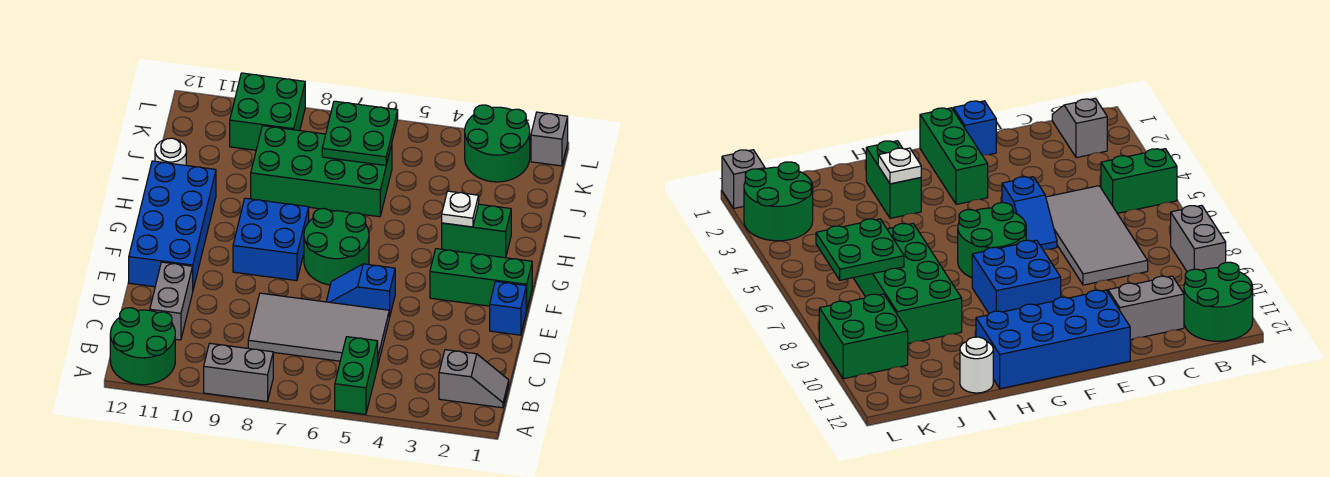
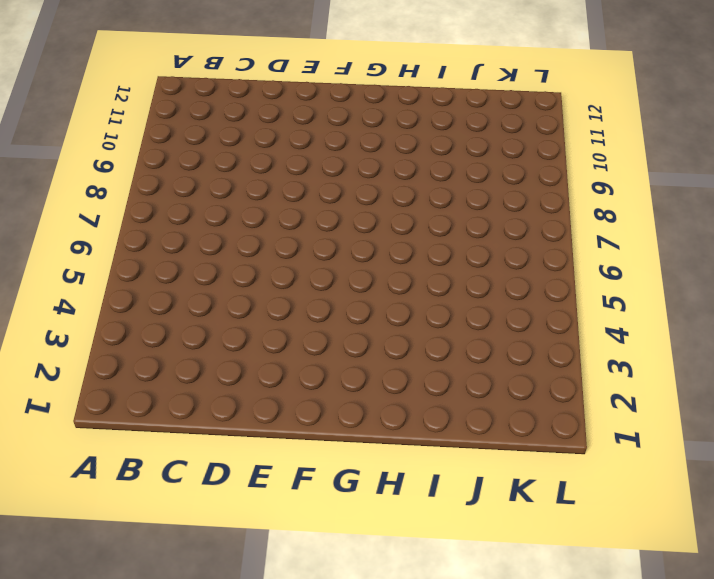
none -> green 1x2 brick [335,337,378,415]
none -> grey 1x2 brick [204,343,273,401]
none -> green 2x2 round brick [110,308,175,385]

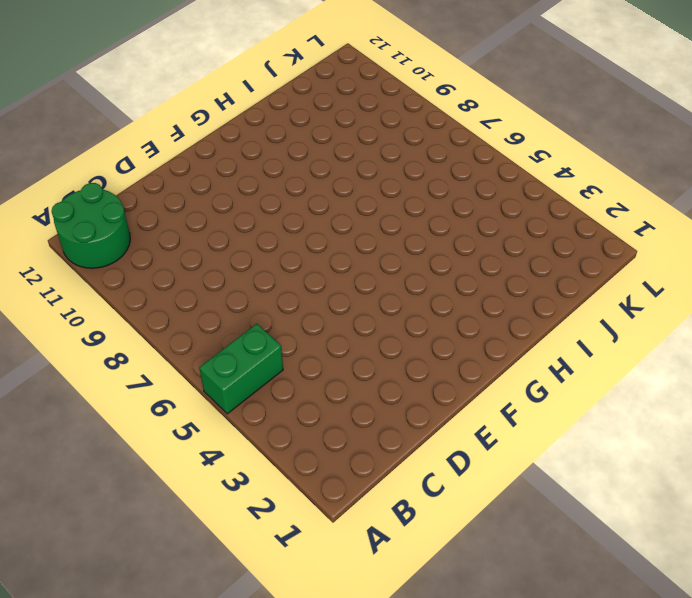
none -> grey 1x2 brick [204,343,273,401]
none -> grey 1x2 slope [439,350,509,408]
none -> grey 2x4 tile [248,293,389,364]

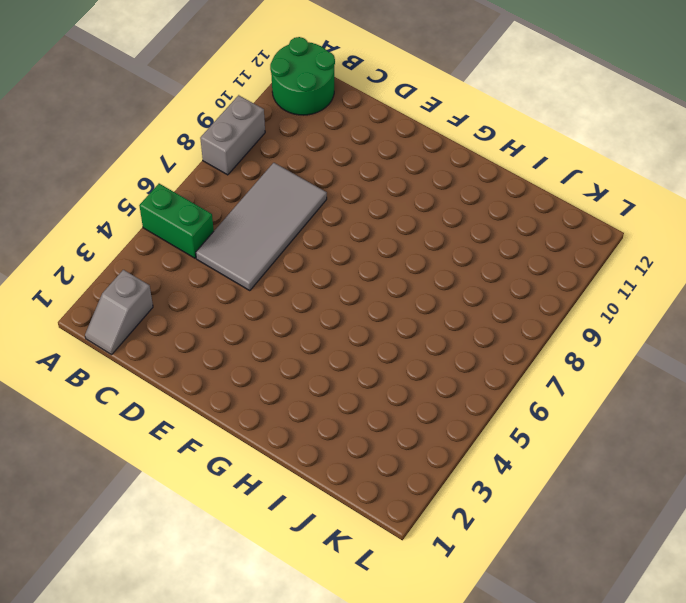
none -> grey 1x2 brick [150,262,193,340]
none -> blue 1x1 brick [490,281,526,335]
none -> blue 1x2 slope [326,264,395,318]

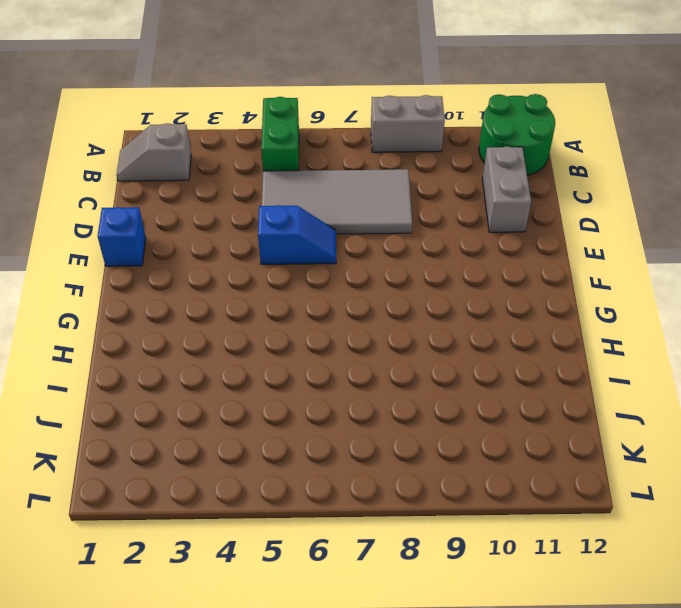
none -> blue 2x4 brick [129,161,216,289]
none -> green 1x3 brick [430,249,532,311]
none -> green 2x2 round brick [304,208,369,285]

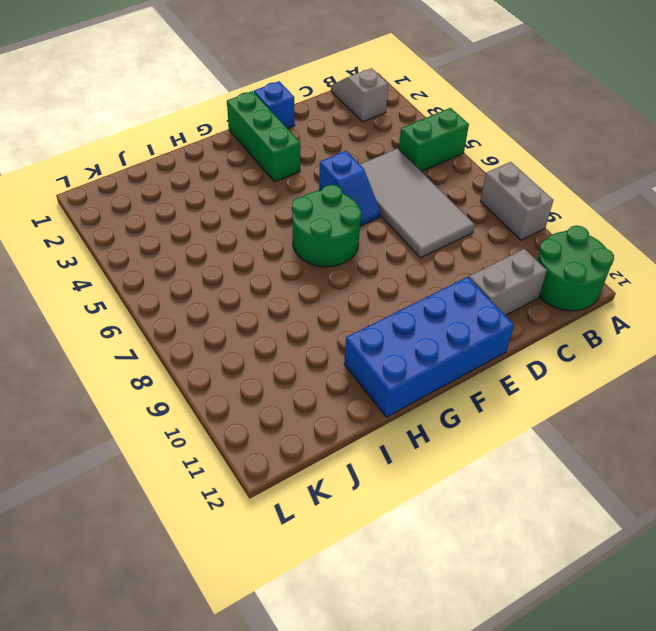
none -> blue 2x2 brick [233,198,309,281]
none -> green 1x2 brick [442,204,511,258]
none -> green 2x4 brick [251,126,392,217]

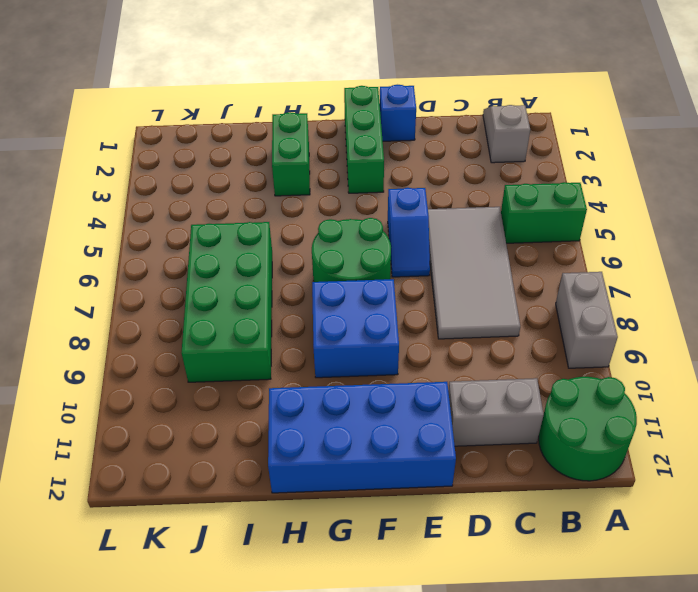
none -> white 1x1 round brick [155,138,186,165]
none -> green 2x2 round brick [465,105,530,182]
none -> green 2x2 brick [230,73,305,150]

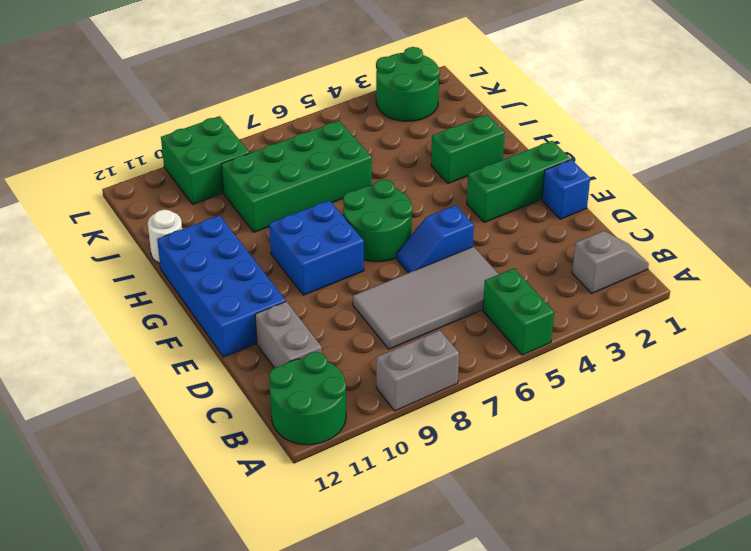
none -> grey 1x1 brick [531,112,568,166]
none -> white 1x1 plate [442,191,479,227]
none -> green 2x2 plate [322,101,398,165]

